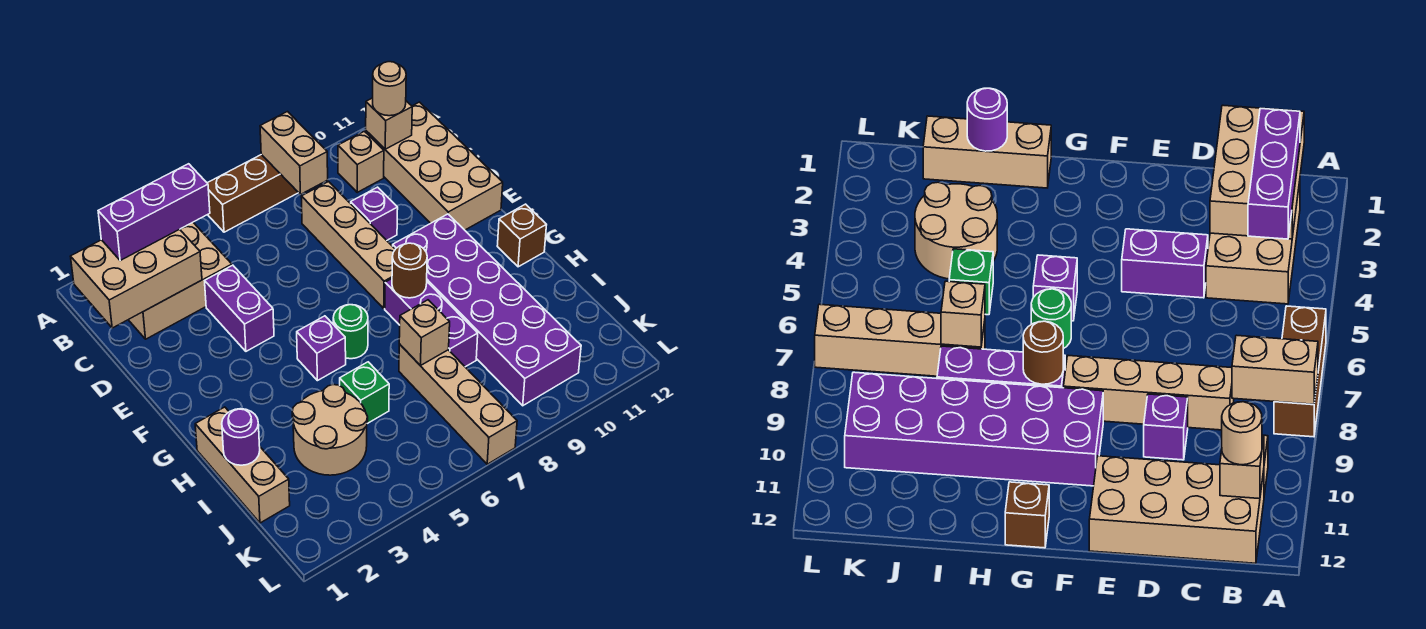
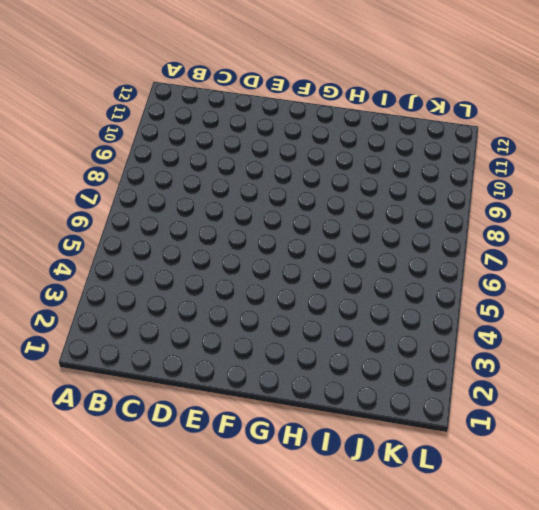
none -> brown 1x3 brick [208,155,298,232]
none -> tan 2x3 brick [129,222,232,339]
none -> tan 1x1 brick [338,131,384,192]

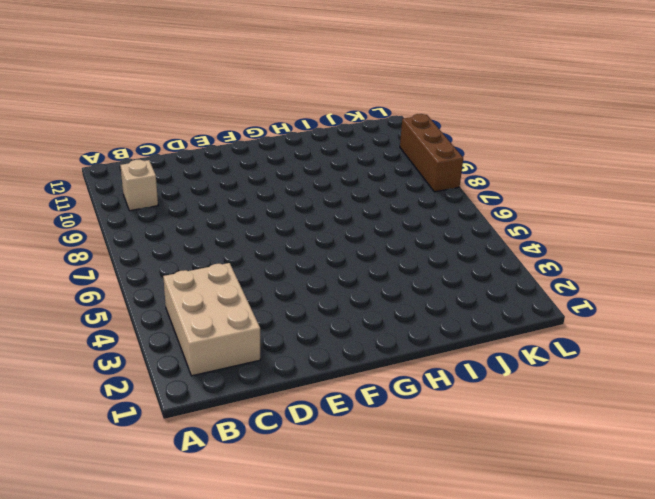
brown 1x3 brick [400,114,463,192] -> brown 1x3 brick moved to [208,155,298,232]
none -> tan 2x4 brick [366,102,503,230]
none -> tan 1x4 brick [301,182,395,308]
none -> purple 1x2 brick [205,265,274,351]

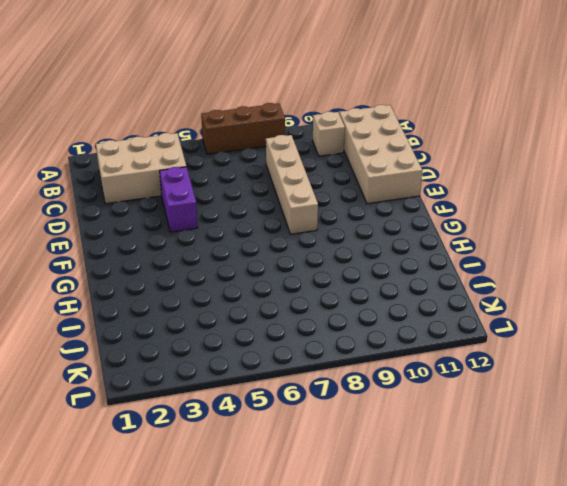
none -> purple 1x1 brick [351,187,398,240]
none -> purple 2x6 brick [393,214,581,406]
none -> purple 1x1 brick [297,316,346,381]

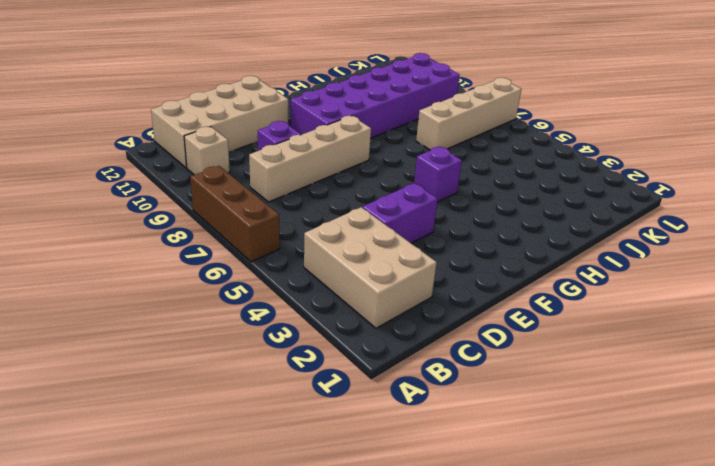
none -> green 1x1 round brick [333,305,368,359]
none -> purple 1x3 brick [385,279,478,367]
none -> brown 1x1 brick [497,204,546,267]

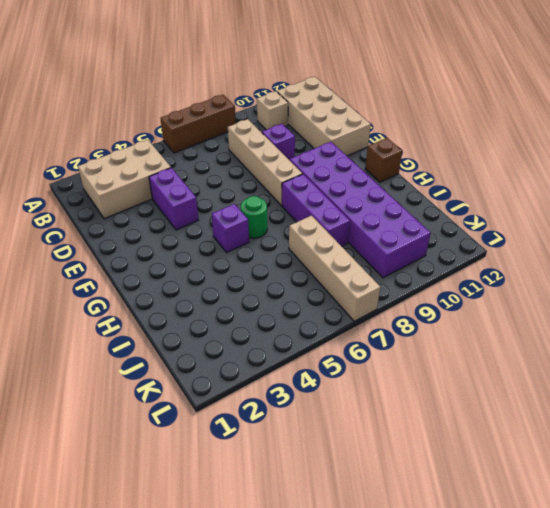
none -> tan 1x3 brick [195,407,290,523]
none -> tan 2x2 round brick [292,385,368,475]
none -> green 1x1 brick [340,362,389,424]

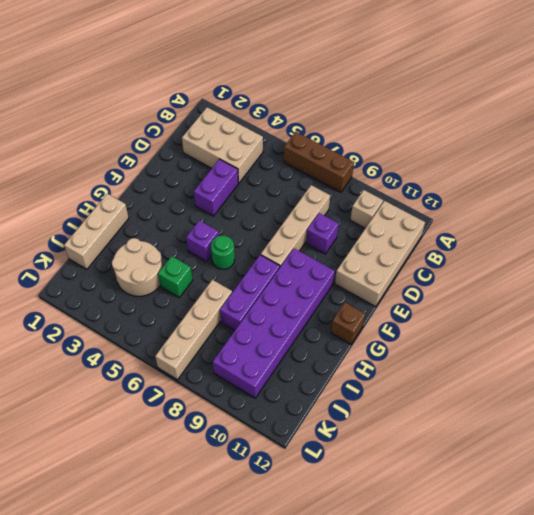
none -> tan 1x2 brick [260,112,328,194]
none -> tan 2x3 brick [70,229,202,328]
none -> tan 1x1 brick [366,98,412,149]

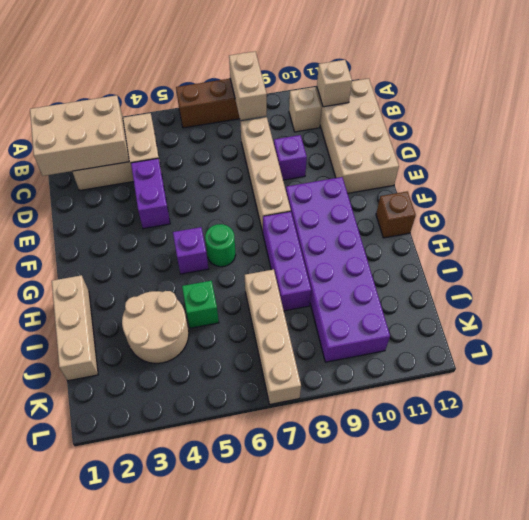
none -> brown 1x1 round brick [392,243,427,298]
none -> purple 1x1 round brick [222,409,260,465]
none -> tan 1x1 brick [399,300,450,366]

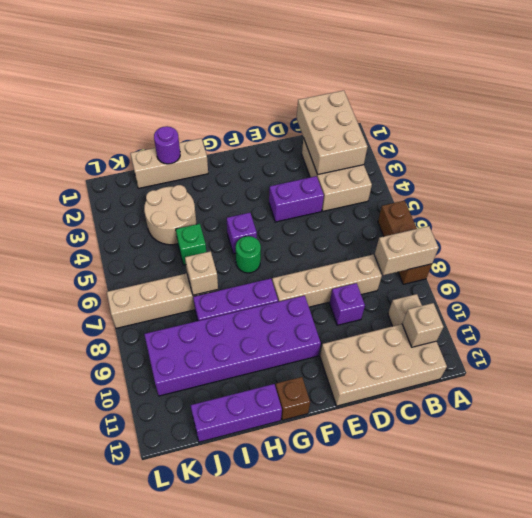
purple 1x3 brick [191,384,282,442] -> purple 1x3 brick turned to [98,164,210,261]
none -> brown 1x1 round brick [392,243,427,298]
none -> tan 1x1 round brick [373,62,406,116]

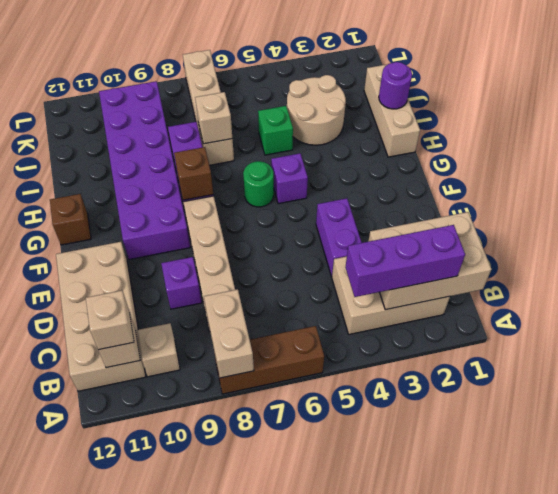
tan 1x1 brick [86,290,134,350] -> tan 1x1 round brick [373,62,406,116]
brown 1x1 brick [174,147,213,200] -> brown 1x1 round brick [392,243,427,298]

